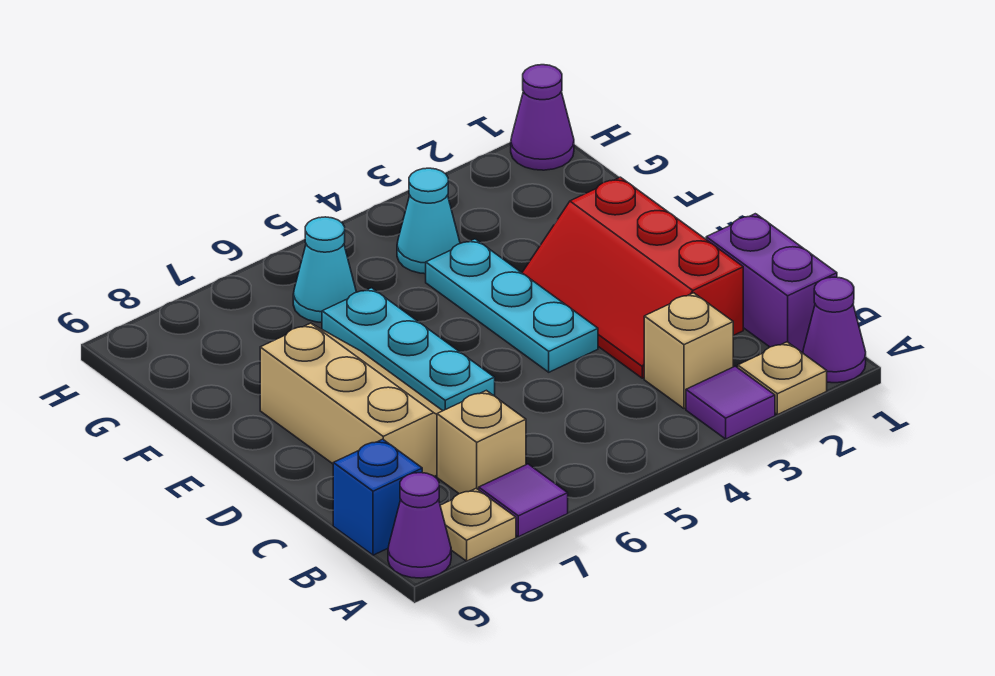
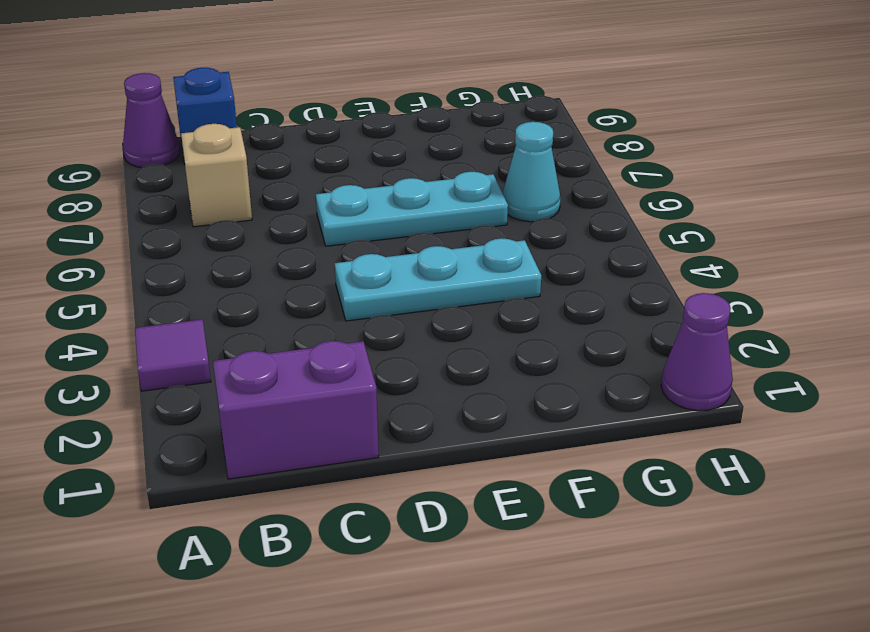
none -> purple 1x1 cone [803,277,866,383]
none -> tan 1x1 plate [738,342,827,415]
none -> purple 1x1 tile [479,464,568,537]

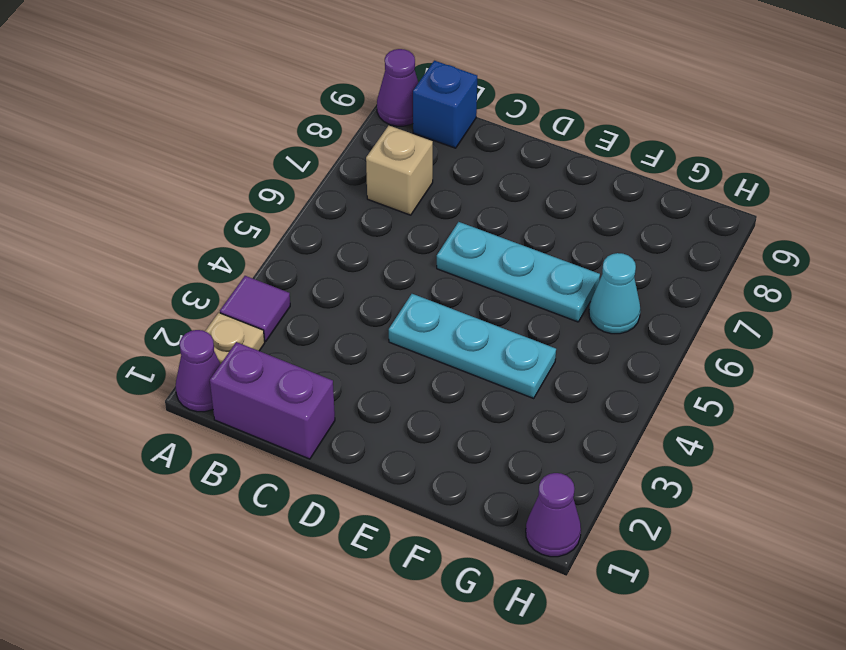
none -> purple 1x1 tile [479,464,568,537]
none -> tan 1x1 plate [440,488,516,561]
none -> tan 1x1 brick [644,293,733,409]

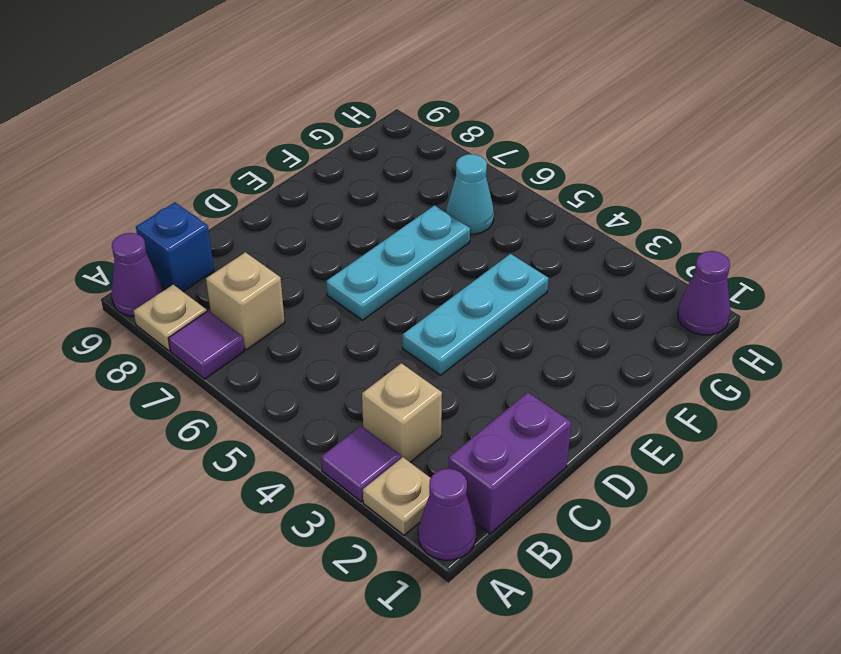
none -> red 2x3 slope [522,177,743,378]
none -> tan 2x3 slope [260,323,442,476]
none -> cyan 1x1 cone [397,168,460,274]

